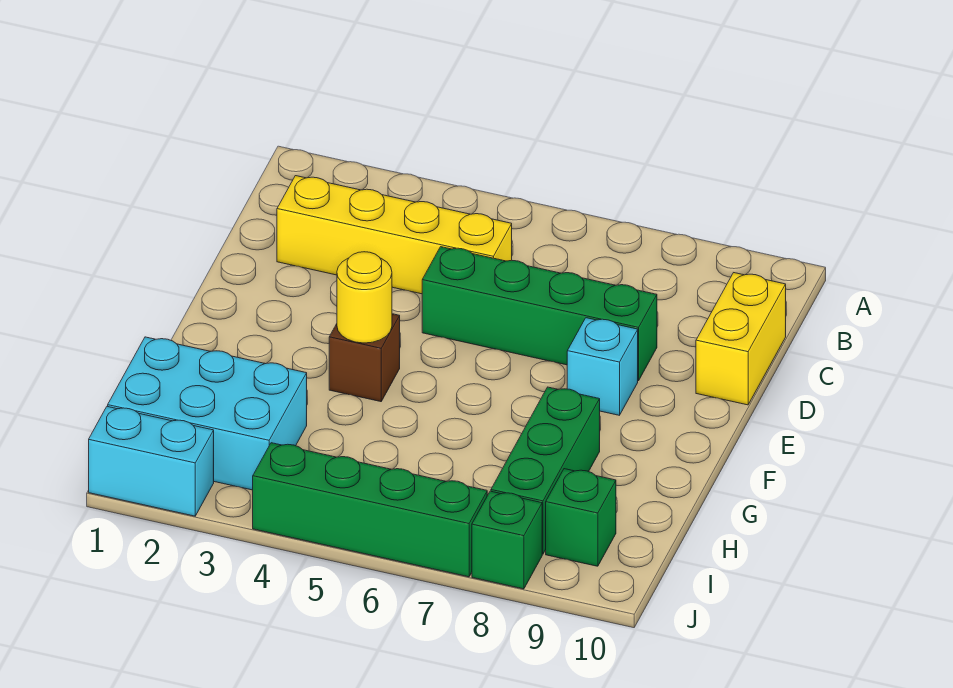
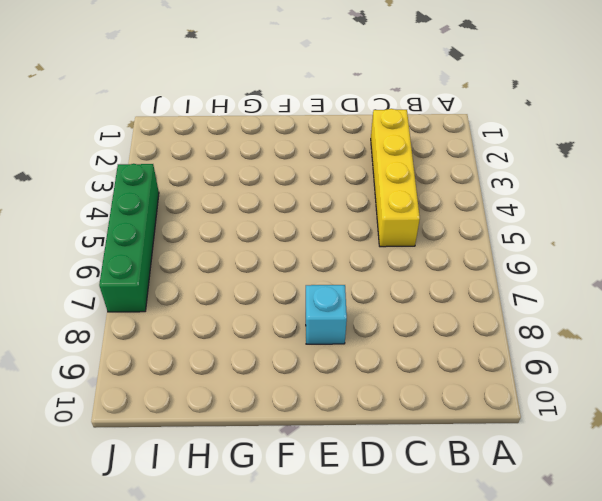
none -> yellow 1x2 brick [696,273,786,405]
none -> green 1x4 brick [422,247,657,381]
none -> brown 1x1 brick [329,314,400,402]

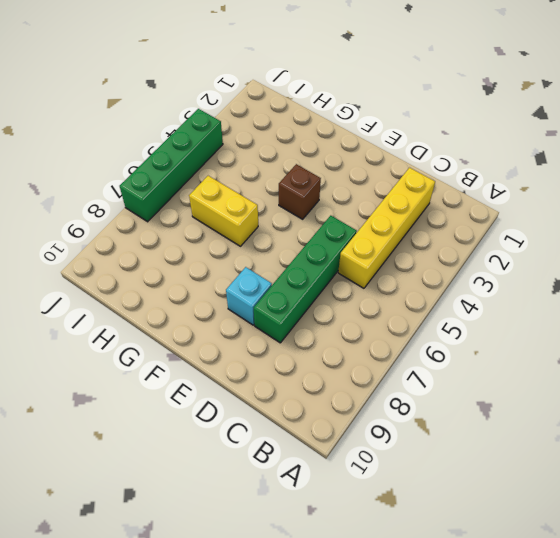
yellow 1x2 brick [189,176,258,246] -> yellow 1x2 brick moved to [696,273,786,405]
none -> green 1x3 brick [491,387,600,554]
none -> cyan 2x3 brick [108,337,307,490]
none -> green 1x1 brick [546,469,616,566]

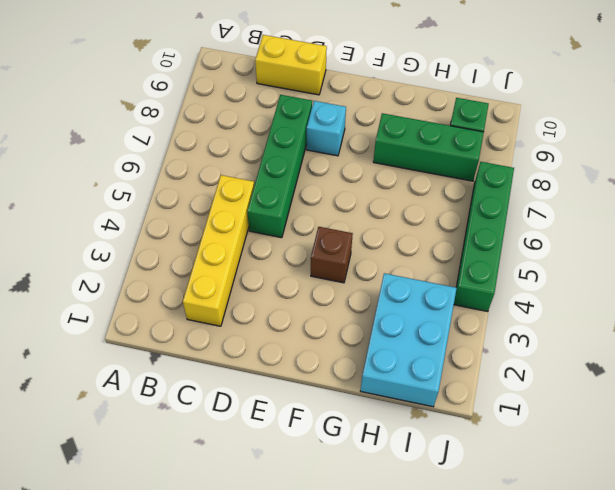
none -> cyan 1x2 brick [89,406,214,516]
none -> green 1x1 brick [472,491,542,589]
none -> yellow 1x1 round brick [337,252,392,343]

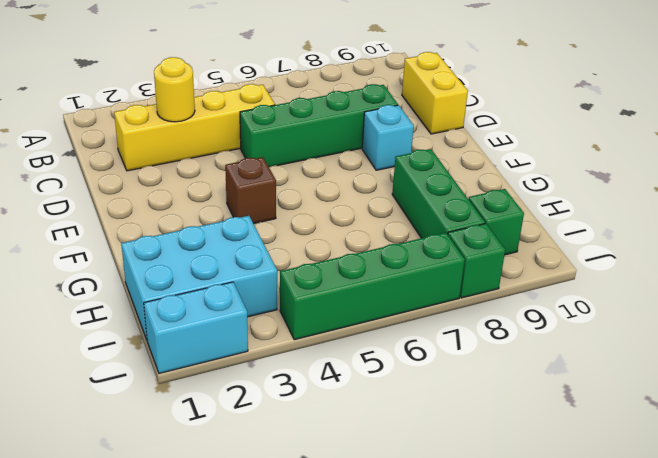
yellow 1x1 round brick [154,57,195,122] -> yellow 1x1 round brick moved to [337,252,392,343]

